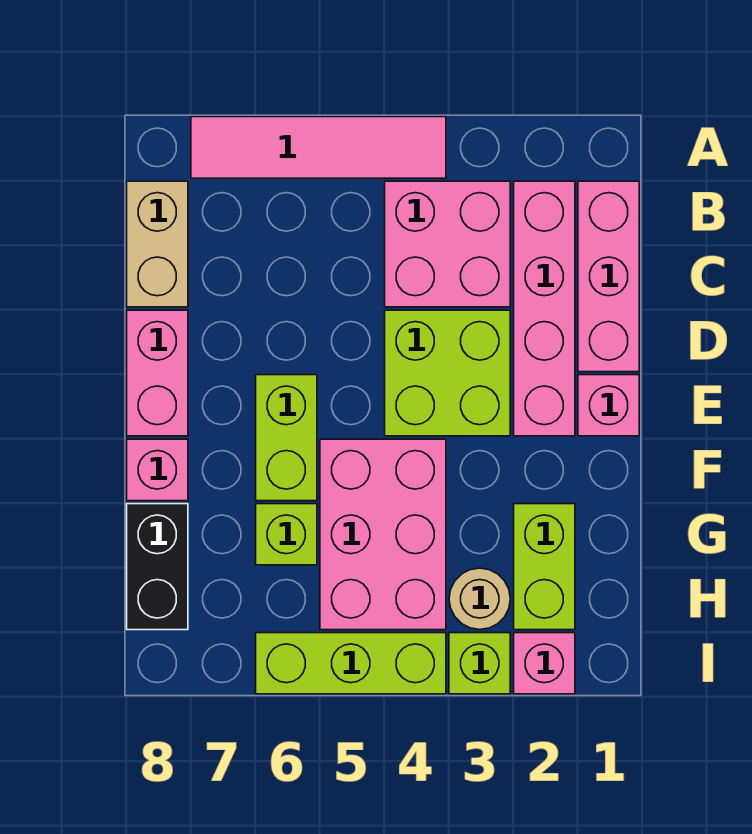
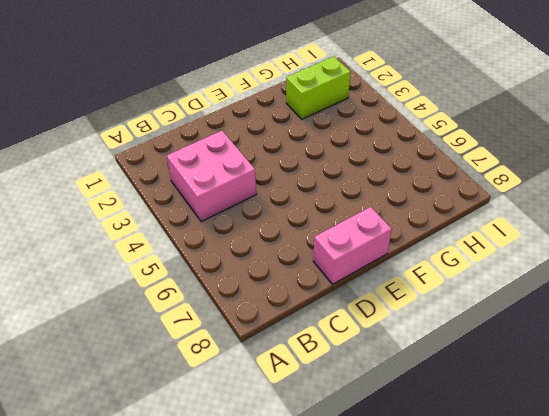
none -> pink 1x4 tile [191,117,446,178]
none -> pink 1x3 brick [578,181,639,372]
none -> pink 1x4 brick [514,181,575,436]

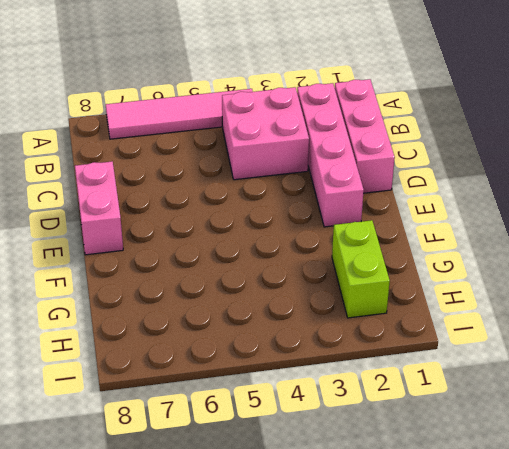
none -> tan 1x2 brick [127,181,188,307]
none -> lime 2x2 brick [385,310,510,436]
none -> pink 1x1 brick [578,375,639,436]

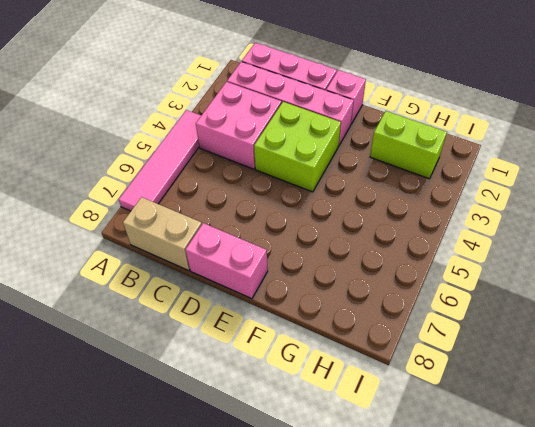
none -> lime 1x2 brick [256,375,317,501]
none -> pink 2x3 brick [320,439,446,630]
none -> pink 1x1 brick [127,439,188,501]

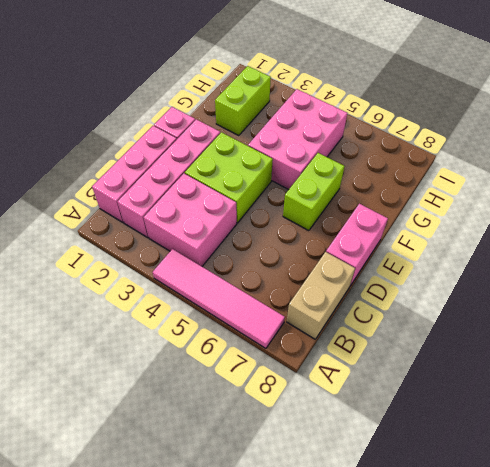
none -> pink 1x1 brick [127,439,188,501]
none -> lime 1x1 brick [256,504,317,565]
none -> black 1x2 brick [127,504,188,630]

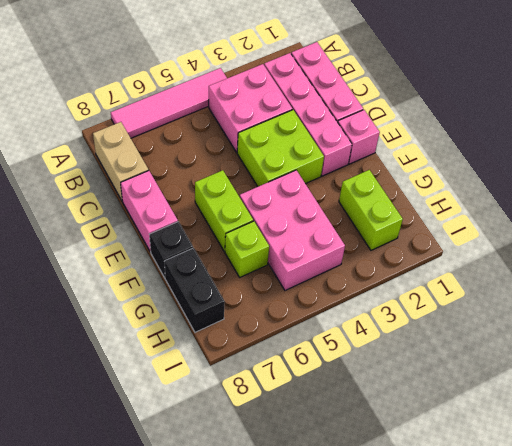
black 1x1 brick [150,222,193,278] -> pink 1x1 brick [127,439,188,501]
none -> tan 1x1 round brick [449,568,510,630]
none -> pink 1x1 brick [514,633,575,694]
none -> lime 1x1 brick [449,633,510,694]

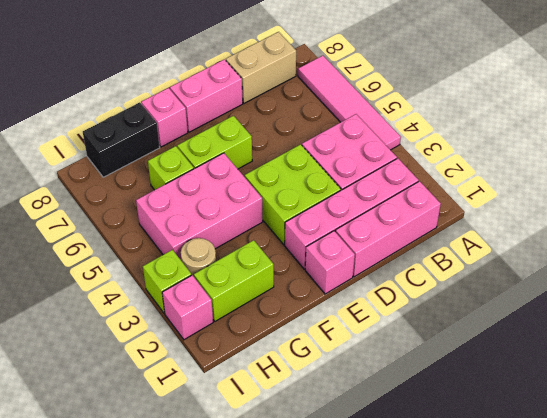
none -> lime 1x3 brick [256,633,446,694]

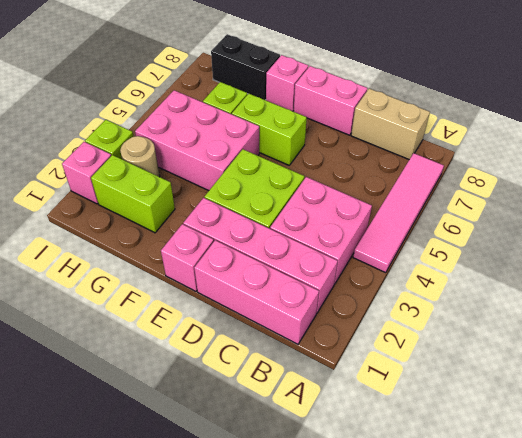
none -> lime 1x3 brick [256,633,446,694]

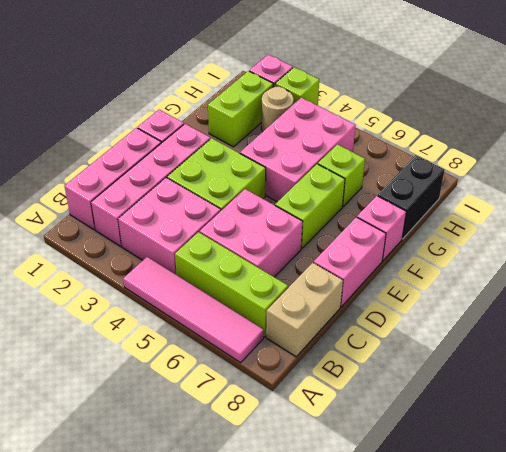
lime 1x3 brick [175,232,288,337] -> lime 1x3 brick moved to [256,633,446,694]
pink 2x2 brick [200,189,303,277] -> none

